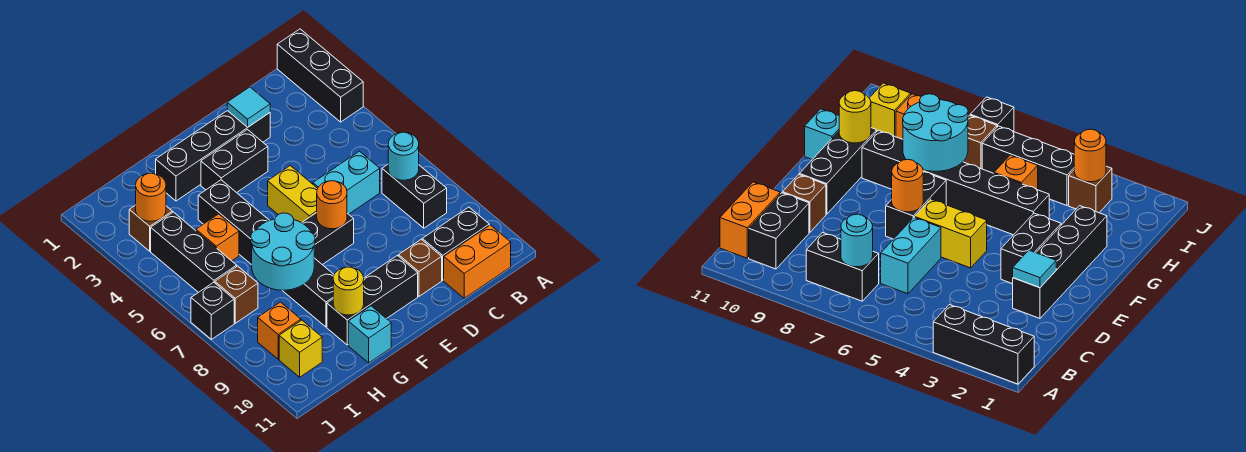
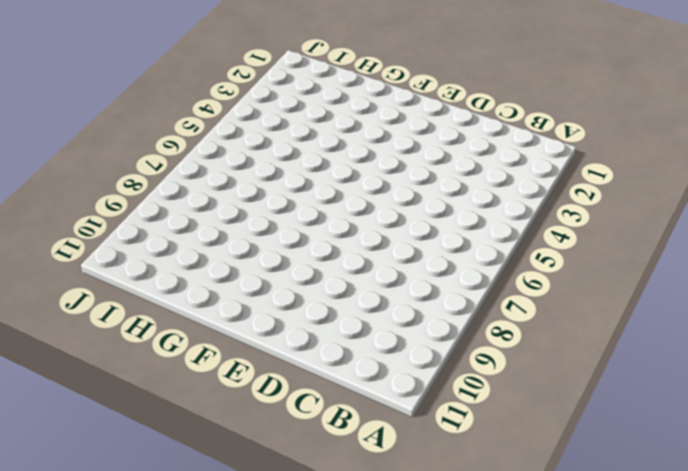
none -> black 1x3 brick [277,29,363,122]
none -> black 1x2 brick [382,165,447,228]
none -> black 1x2 brick [422,207,489,280]

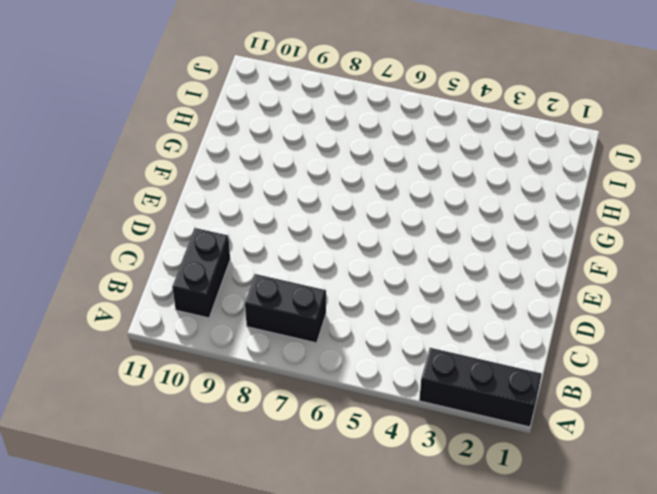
none -> orange 1x2 brick [444,225,511,298]
none -> cyan 1x2 brick [313,151,380,214]
none -> black 1x4 brick [156,111,270,201]

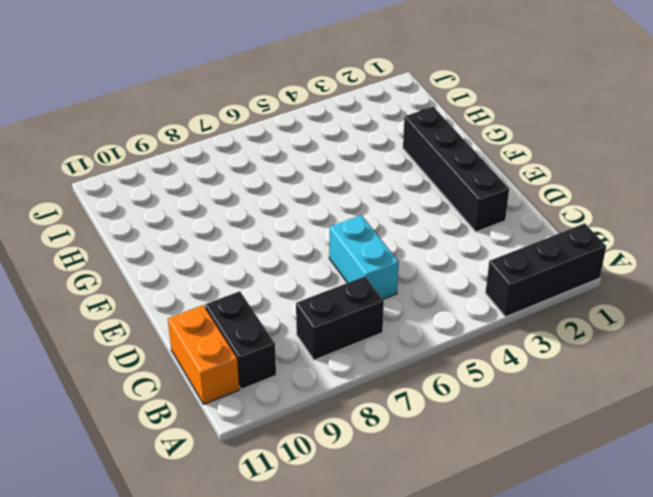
none -> brown 1x1 brick [399,239,442,296]
none -> black 1x2 brick [201,130,268,193]
none -> yellow 1x2 brick [268,166,318,223]

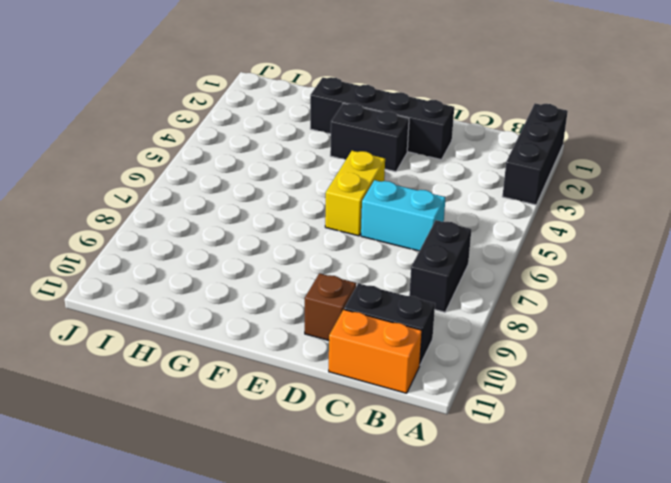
none -> black 1x2 brick [302,213,354,265]
none -> black 1x3 brick [327,256,418,345]
none -> black 1x6 brick [198,180,334,327]

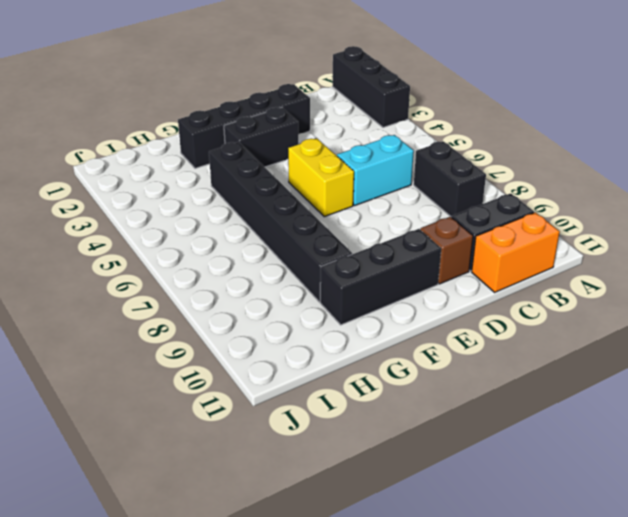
none -> black 1x2 brick [302,213,354,265]
none -> cyan 1x1 brick [348,306,391,363]
none -> orange 1x1 brick [196,214,239,261]

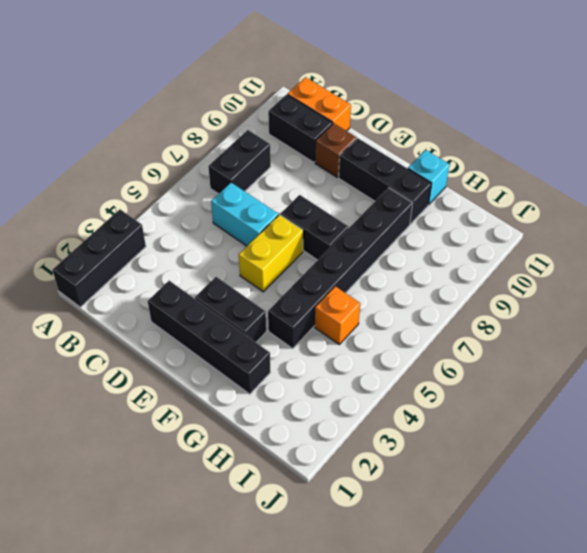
none -> brown 1x1 brick [129,205,172,251]
none -> black 1x3 brick [151,212,237,293]
none -> brown 1x1 brick [215,266,258,323]

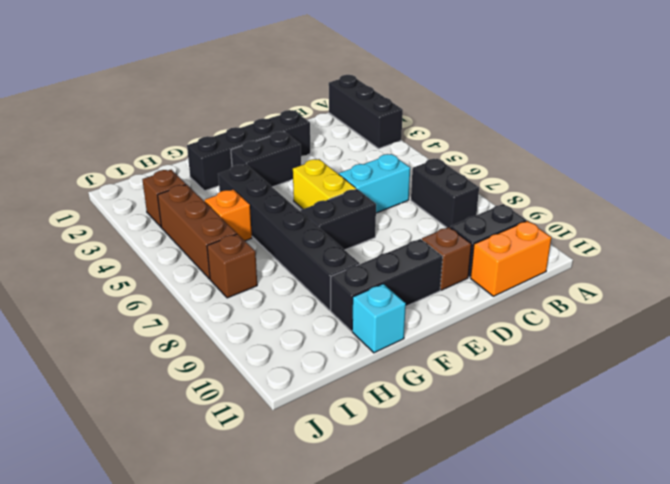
brown 1x3 brick [158,185,237,279] -> black 1x3 brick [151,212,237,293]
none -> orange 1x1 brick [258,302,301,359]
none -> yellow 1x1 brick [279,320,322,377]
none -> black 1x1 brick [191,282,234,339]

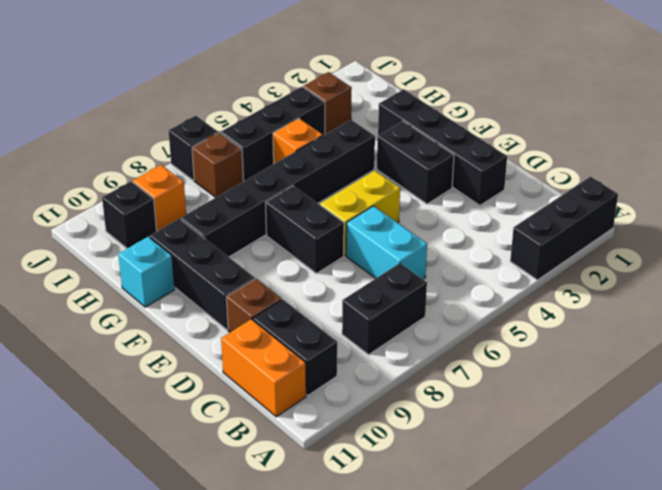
black 1x1 brick [102,181,157,248] -> yellow 1x1 brick [279,320,322,377]
none -> cyan 1x1 round brick [388,132,419,180]
none -> cyan 1x1 tile [227,87,270,127]
none -> orange 1x1 round brick [317,181,347,229]

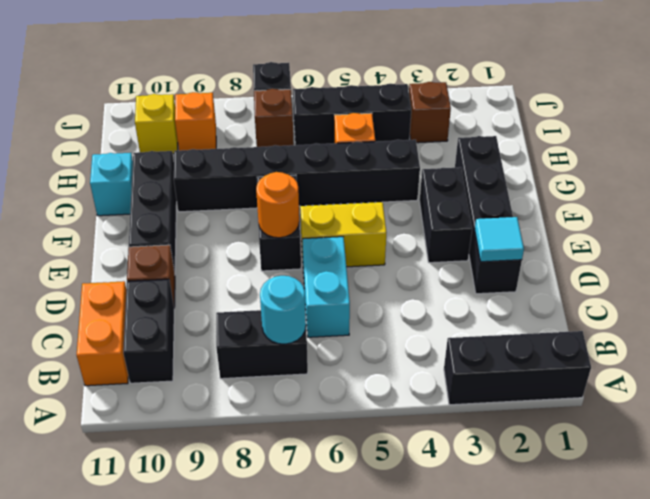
none -> cyan 2x2 round brick [251,213,315,290]
none -> yellow 1x1 round brick [333,267,364,315]
none -> orange 1x1 round brick [136,173,166,221]

